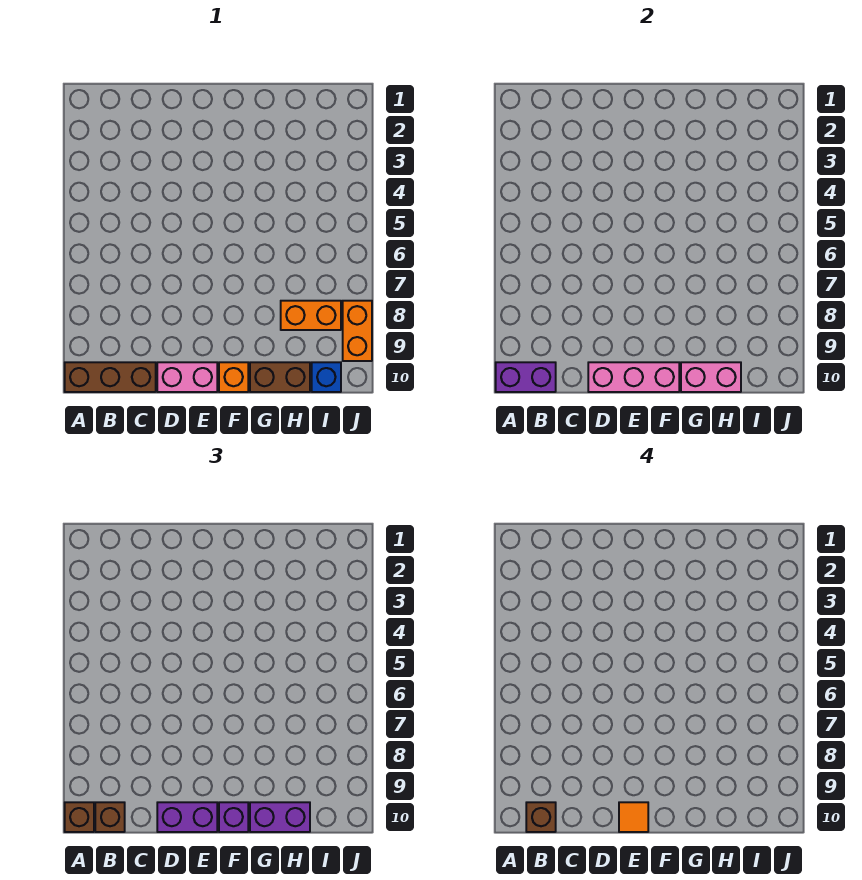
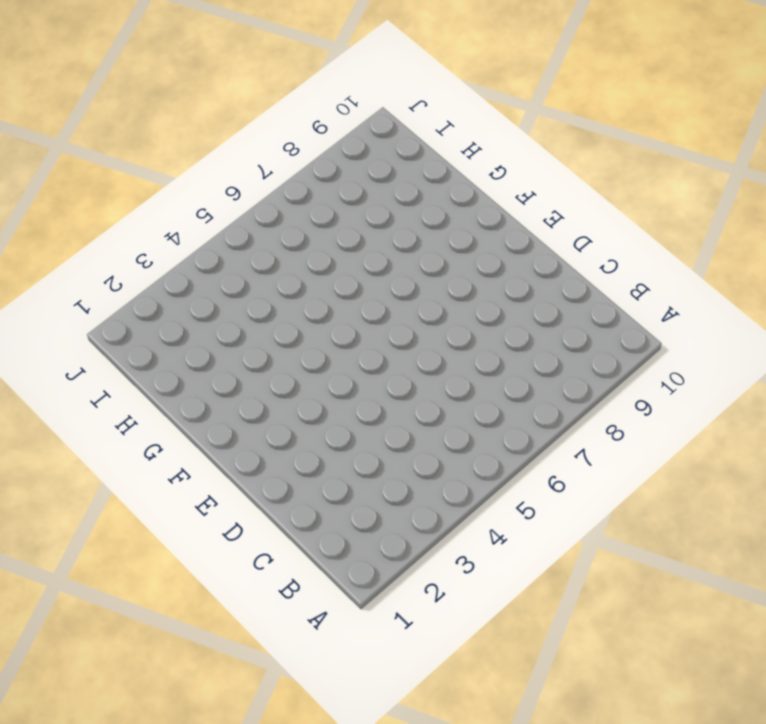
none -> brown 1x3 brick [65,362,156,392]
none -> pink 1x2 brick [157,362,217,392]
none -> orange 1x1 brick [219,362,248,392]

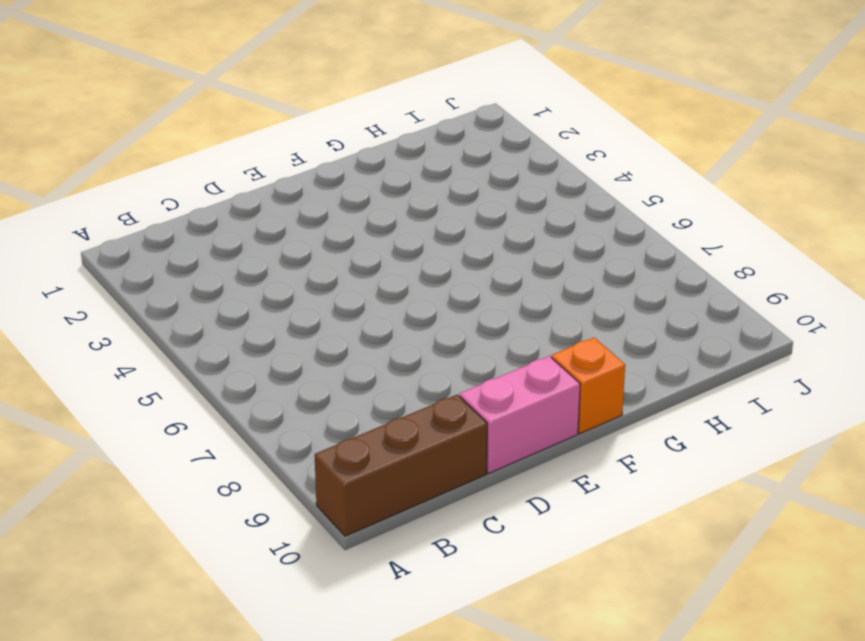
none -> brown 1x2 brick [250,362,310,392]
none -> orange 1x2 brick [281,301,341,330]
none -> blue 1x1 brick [312,362,341,392]

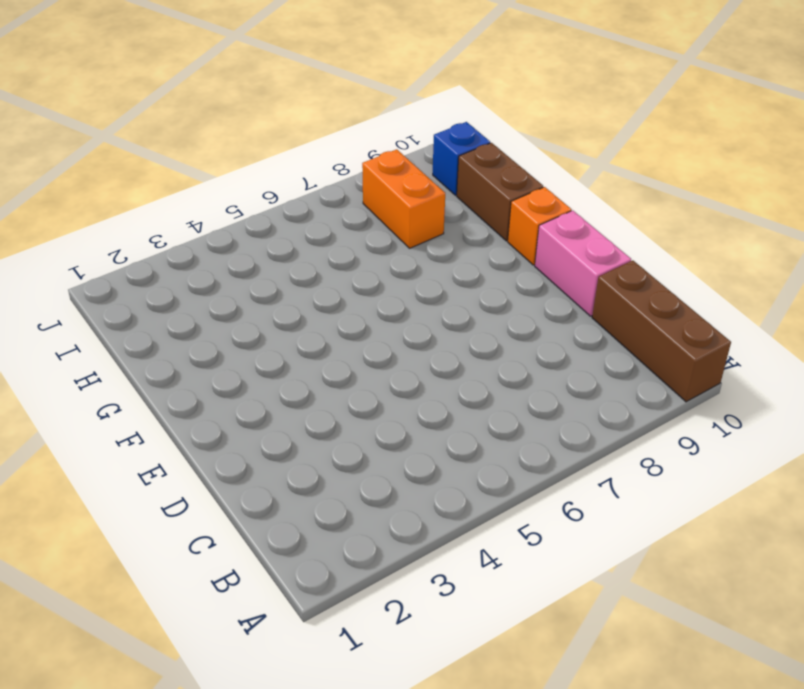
none -> orange 1x2 brick [343,301,372,361]
none -> purple 1x2 brick [496,362,556,392]
none -> pink 1x3 brick [588,362,679,392]

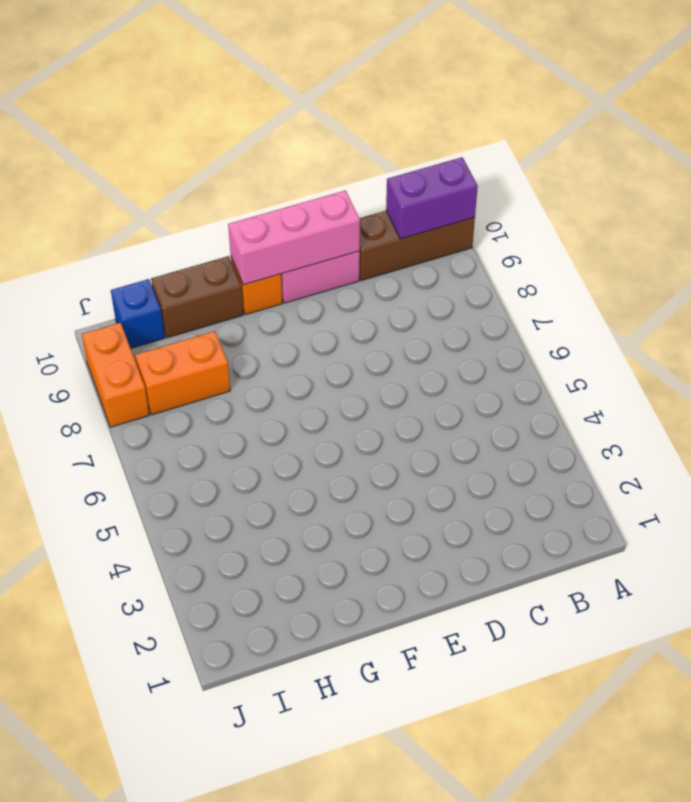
none -> pink 1x2 brick [681,362,741,392]
none -> brown 1x1 brick [65,802,94,832]
none -> brown 1x1 brick [95,802,125,832]

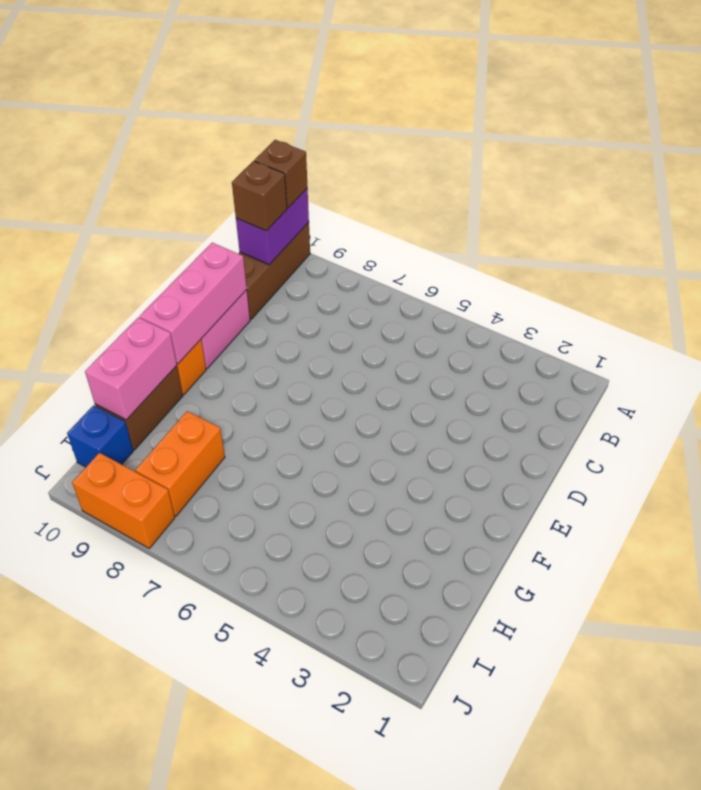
none -> purple 1x2 brick [157,802,217,832]
none -> purple 1x1 brick [219,802,248,832]
none -> purple 1x2 brick [250,802,310,832]

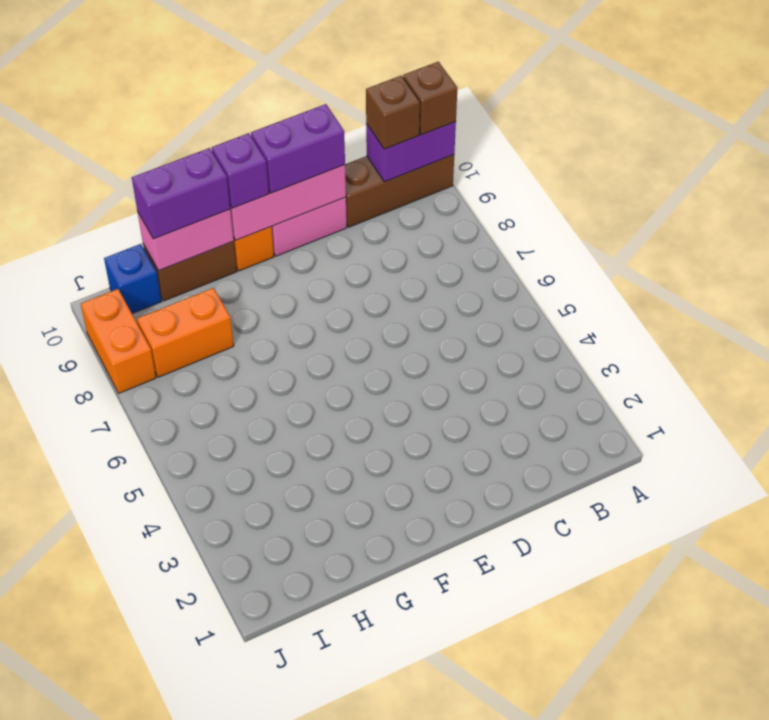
none -> brown 1x1 brick [526,802,556,832]
none -> orange 1x1 tile [619,802,648,832]

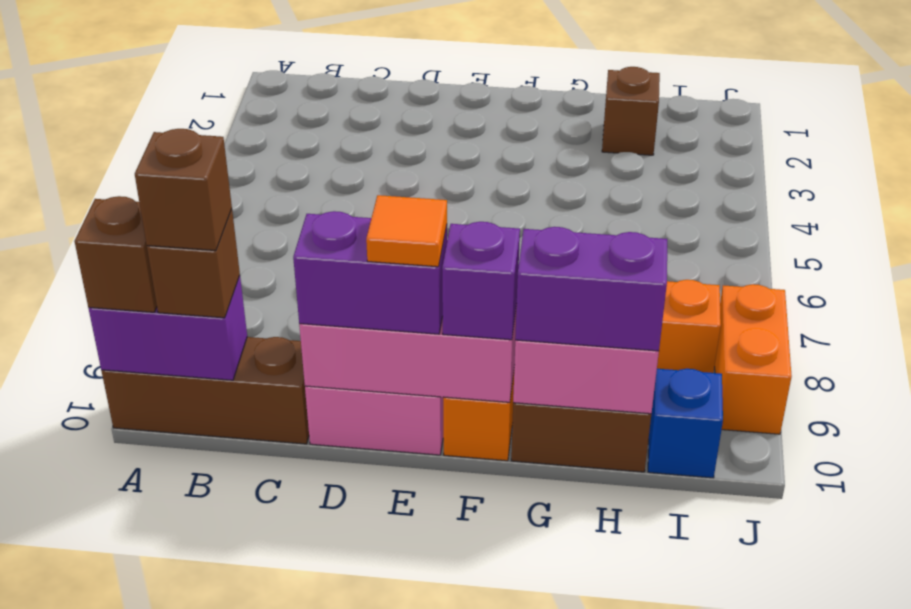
brown 1x1 brick [602,67,660,155] -> none

